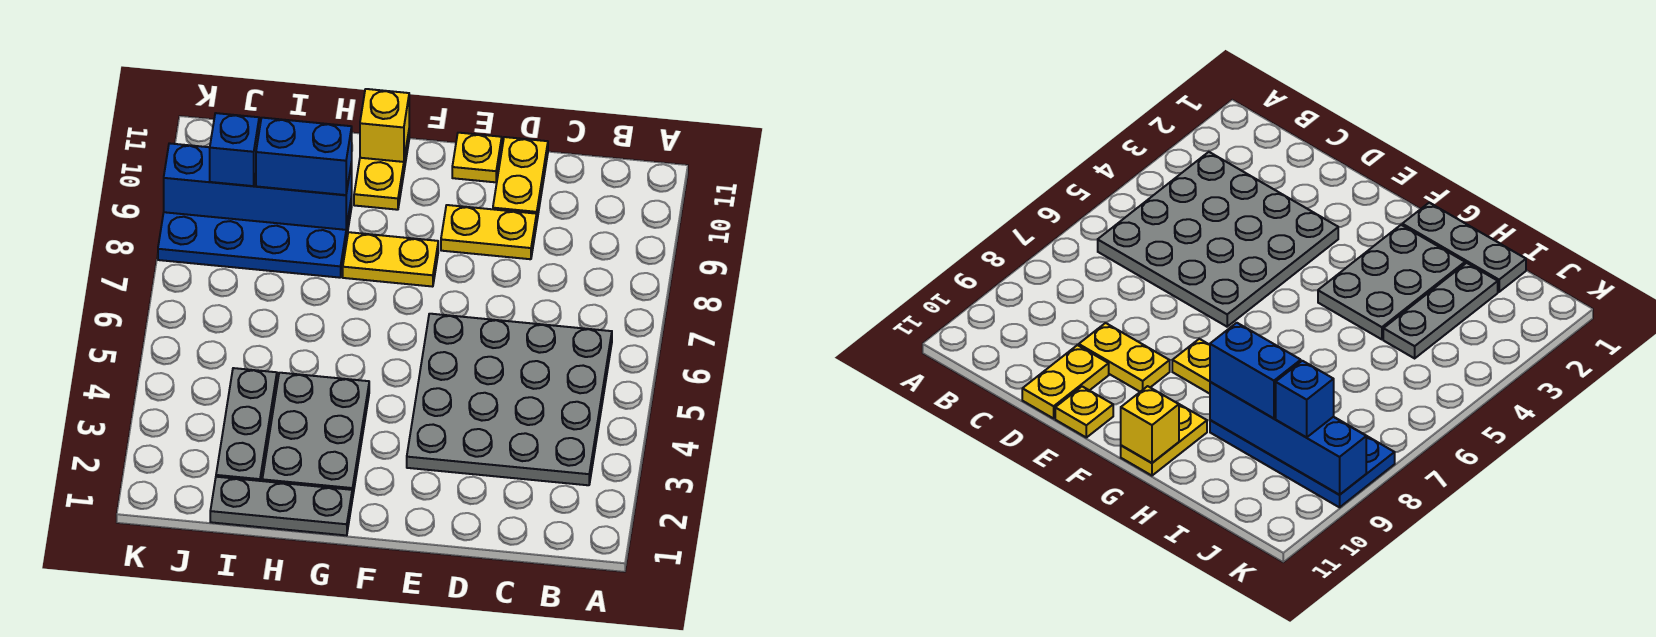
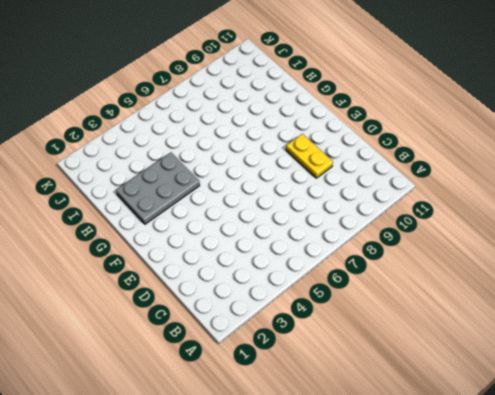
none -> grey 4x4 plate [407,314,612,485]
none -> yellow 1x2 plate [493,137,548,219]
none -> yellow 1x1 plate [452,133,502,182]

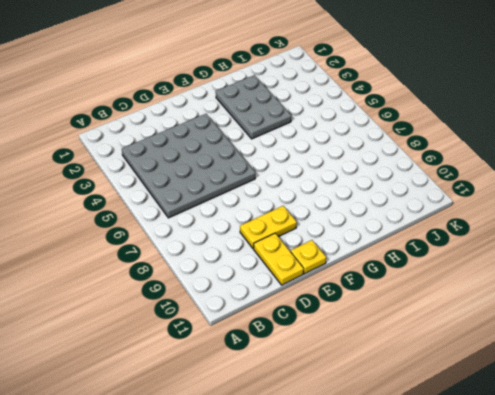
none -> yellow 1x2 plate [343,232,438,287]
none -> grey 1x3 plate [210,477,352,536]
none -> yellow 1x2 plate [354,133,409,210]

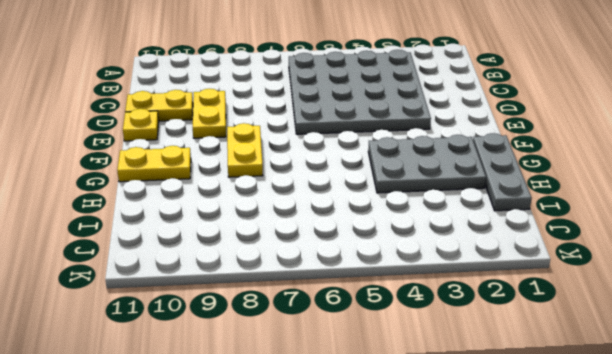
none -> blue 2x4 plate [158,197,352,278]
none -> grey 1x3 plate [216,368,277,481]
none -> yellow 1x1 brick [360,89,409,162]

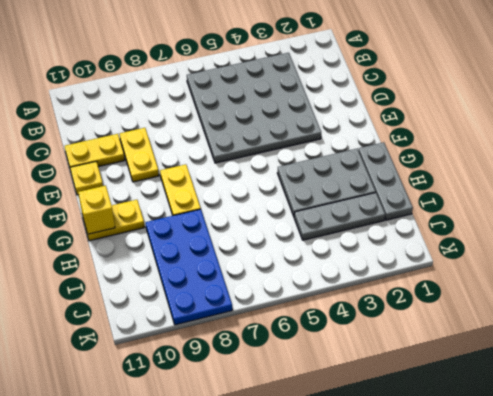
none -> blue 1x4 brick [164,143,352,230]
none -> blue 1x2 brick [256,118,352,195]
none -> blue 1x1 brick [210,113,259,186]

